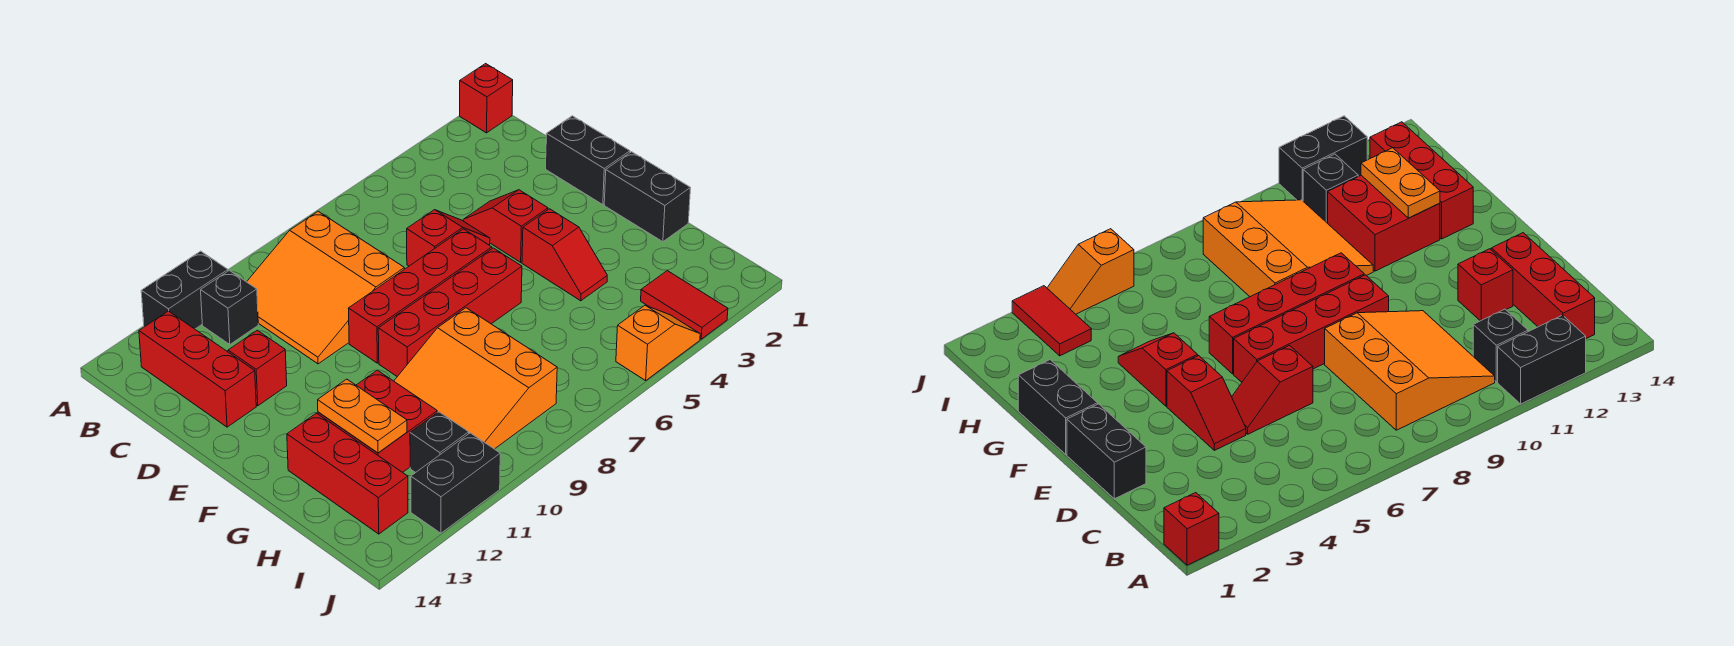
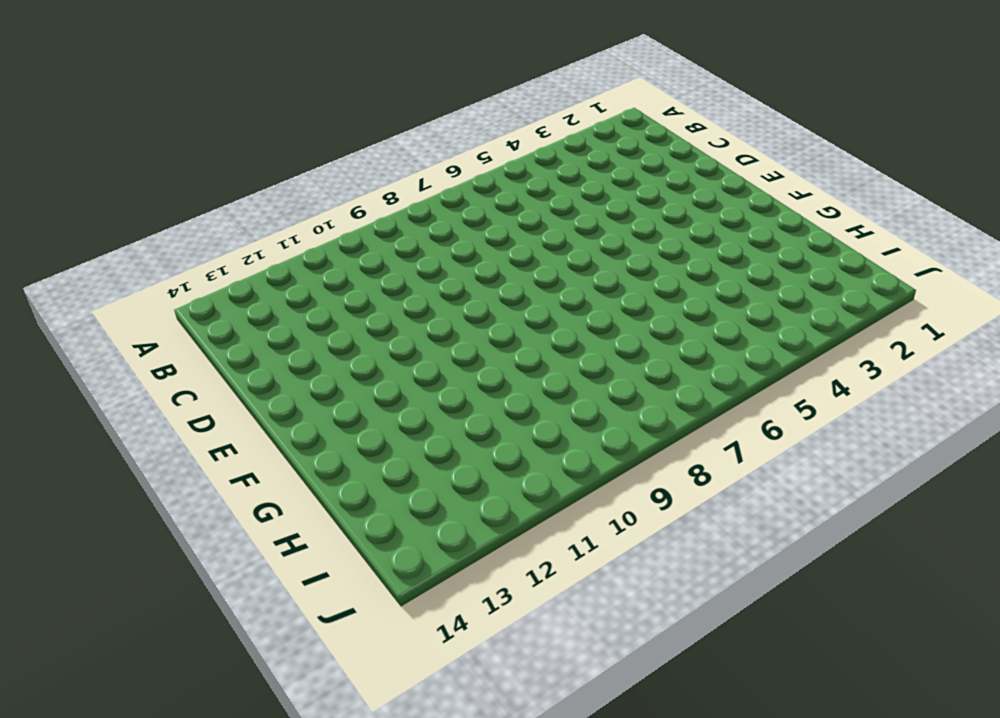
none -> red 1x1 brick [460,64,513,133]
none -> black 1x2 brick [141,251,228,329]
none -> orange 3x3 slope [247,211,404,364]

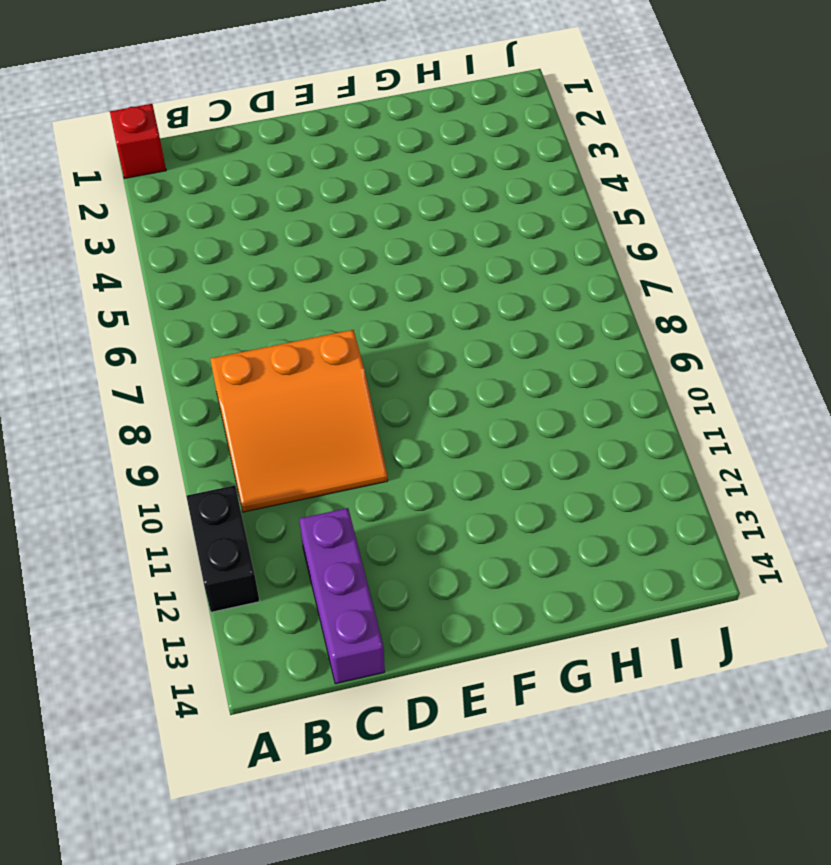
purple 1x3 brick [300,508,385,684] -> red 1x3 brick [139,311,256,427]
none -> black 1x1 brick [201,270,258,345]
none -> black 1x2 brick [546,116,630,205]
none -> red 1x2 slope [463,190,548,262]

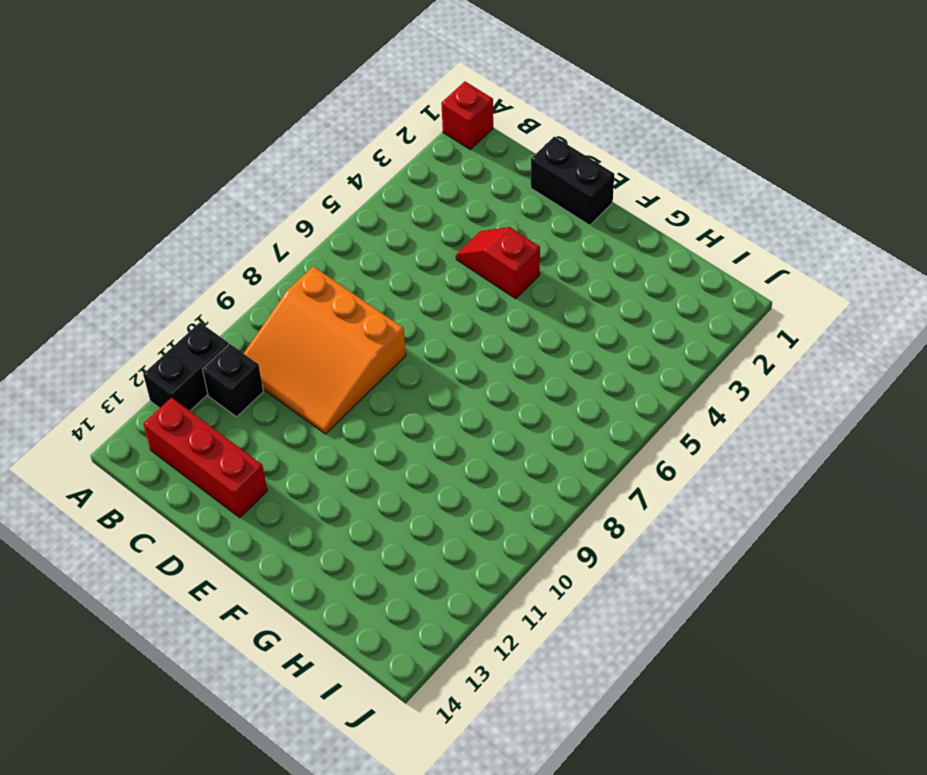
none -> red 1x2 slope [407,210,490,266]
none -> red 1x1 brick [228,330,287,406]
none -> red 1x4 brick [348,229,492,363]

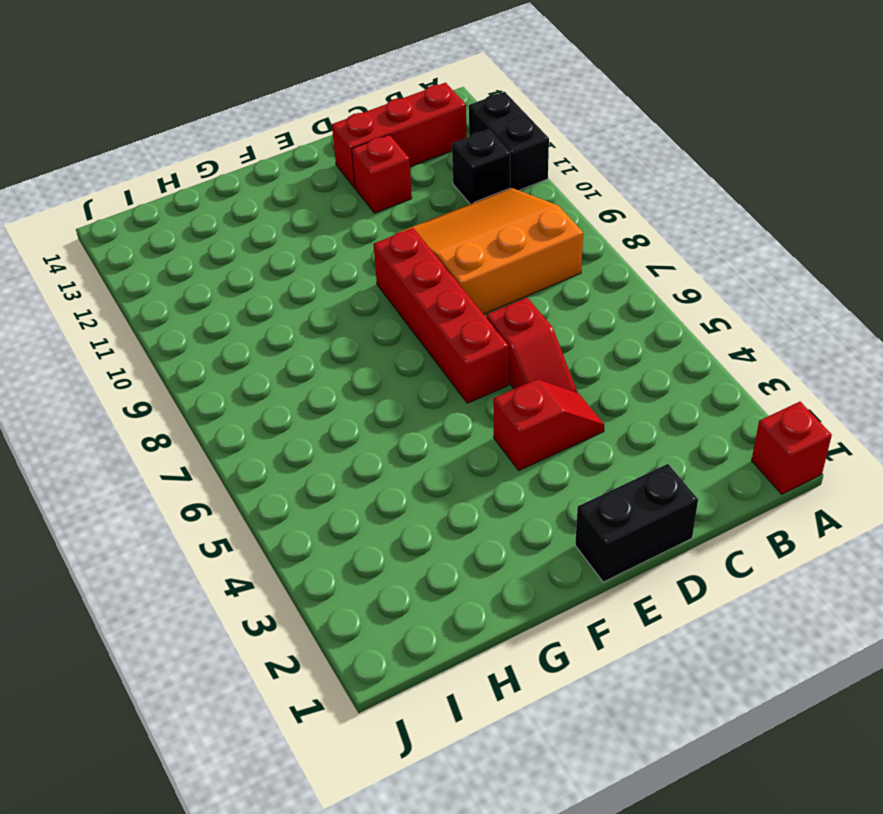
none -> black 1x2 brick [604,152,690,242]
none -> red 1x2 slope [522,209,607,301]
none -> red 1x4 brick [378,248,522,377]

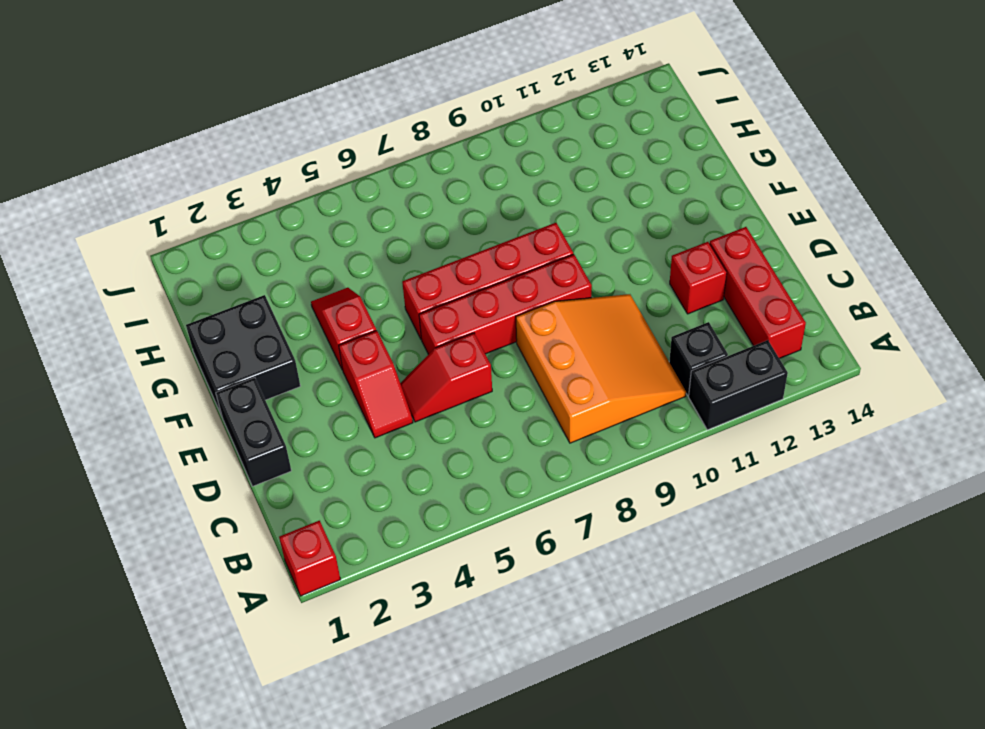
black 2x2 brick [186,295,300,416] -> black 1x2 brick [604,152,690,242]
none -> orange 3x3 slope [394,308,557,449]
none -> red 2x2 brick [318,370,437,472]
none -> red 1x3 brick [287,413,408,534]

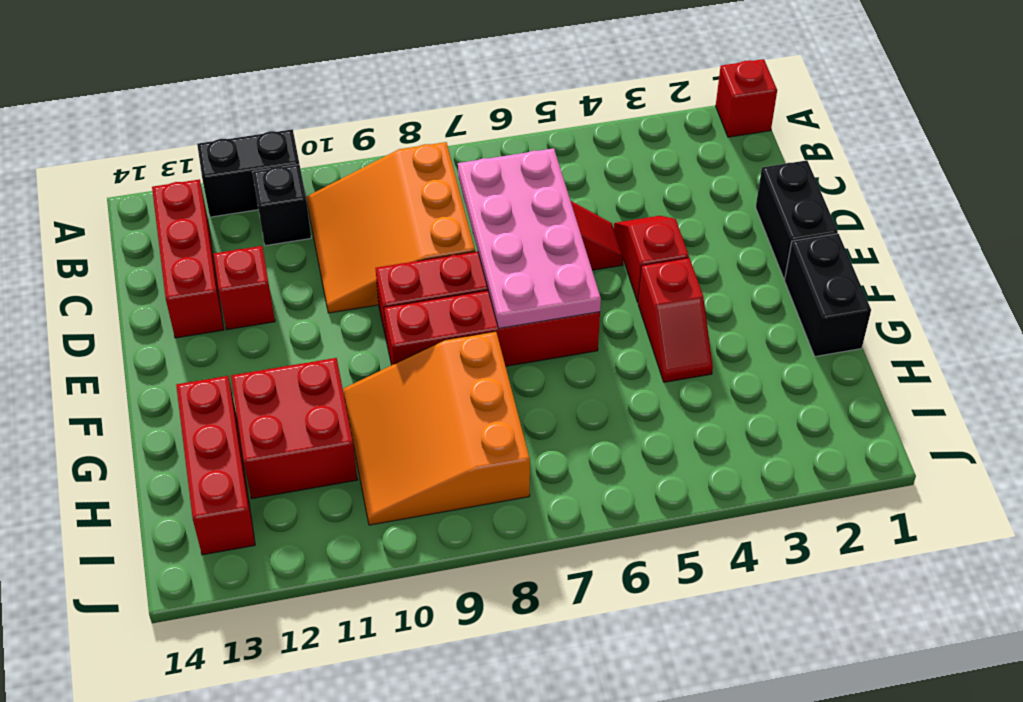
pink 2x4 plate [458,148,601,328] -> none
none -> red 1x2 tile [641,271,728,339]
none -> black 1x1 brick [410,412,469,473]
none -> orange 1x2 slope [616,305,700,381]

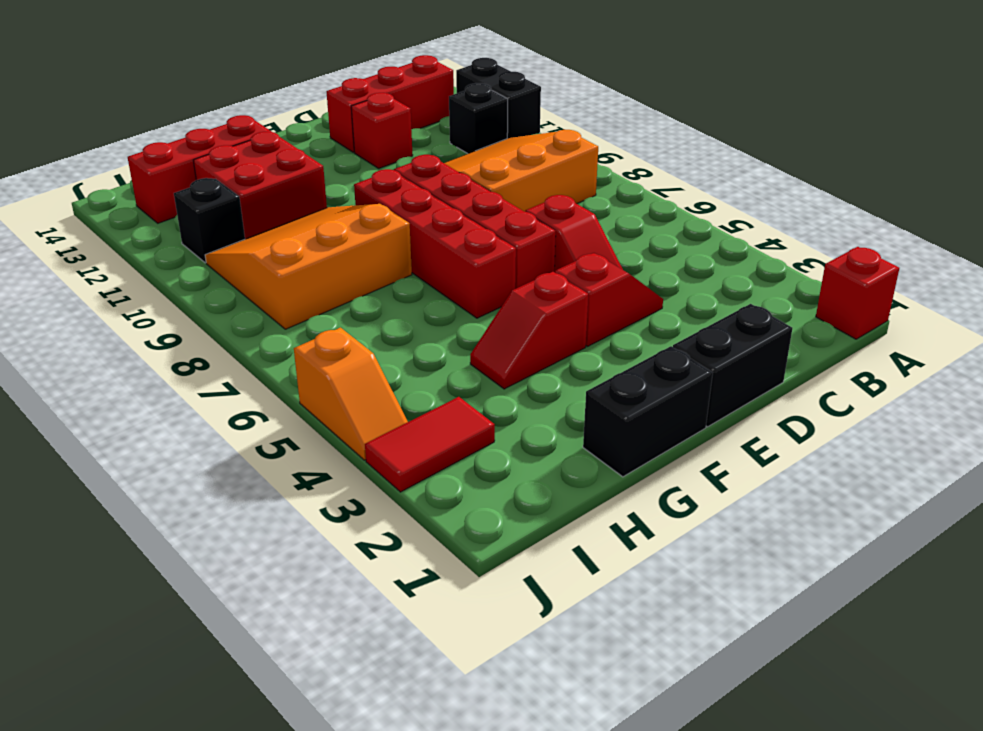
none -> black 1x2 brick [411,433,500,533]
none -> orange 1x2 plate [318,379,407,453]

